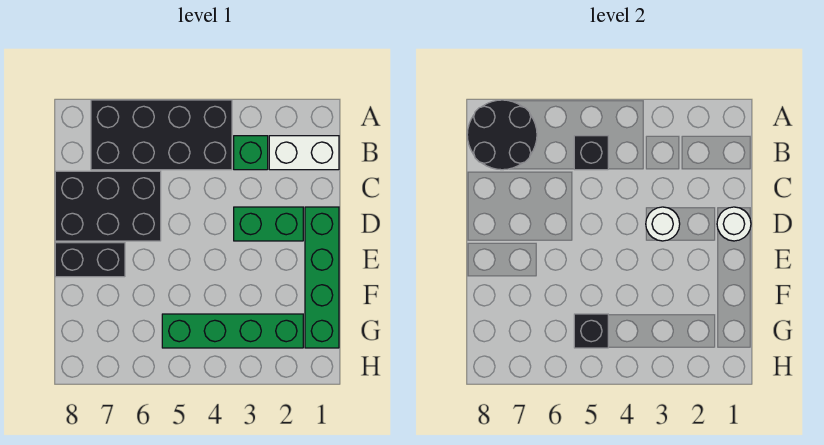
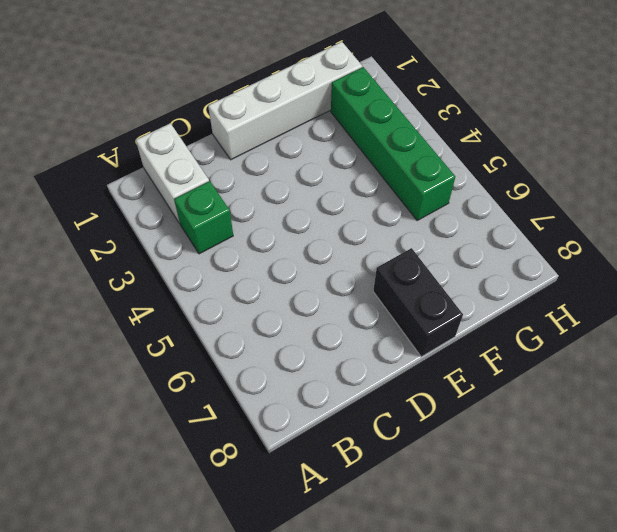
white 1x4 brick [208,42,362,160] -> green 1x4 brick [305,207,339,348]
none -> black 2x4 brick [91,100,232,170]
none -> black 2x3 brick [55,171,161,241]
none -> green 1x2 brick [234,207,303,241]

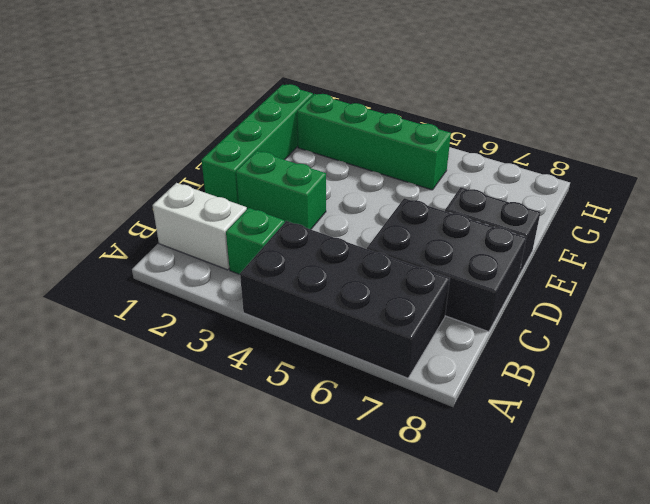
none -> black 2x2 round brick [467,100,537,170]
none -> black 1x1 brick [574,136,608,170]
none -> white 1x1 round brick [717,207,751,241]

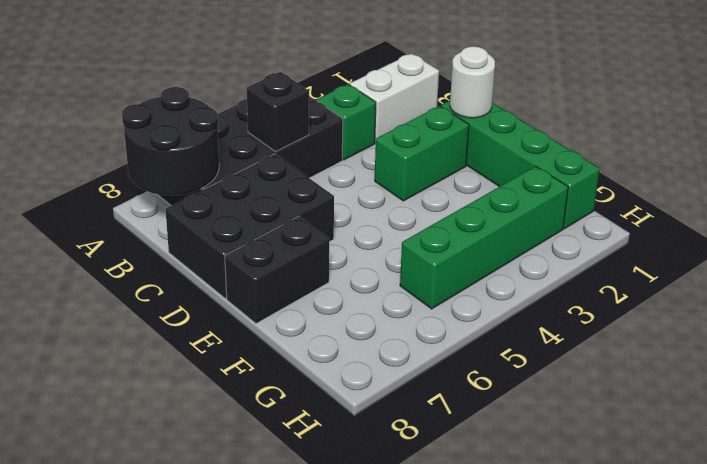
none -> white 1x1 round brick [646,207,680,241]
none -> black 1x1 brick [574,314,608,348]

